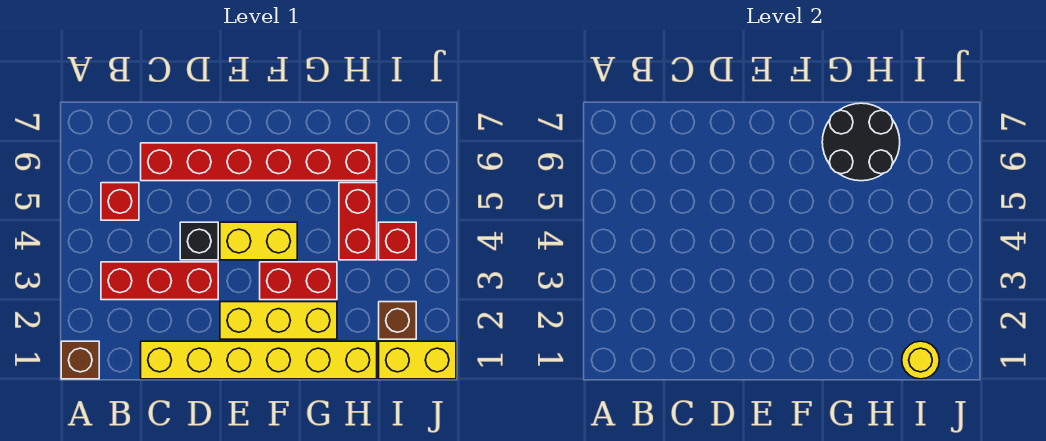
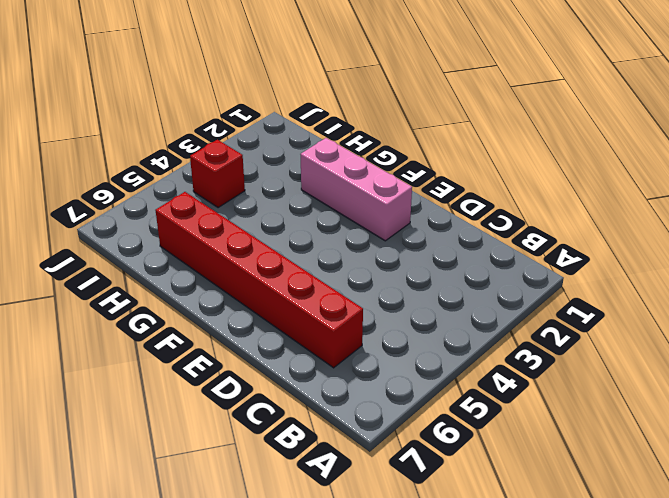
pink 1x3 brick [301,138,412,241] -> yellow 1x3 brick [220,302,337,339]
none -> brown 1x1 brick [61,341,99,379]
none -> red 1x3 brick [101,262,218,300]
none -> red 1x1 brick [101,183,139,220]

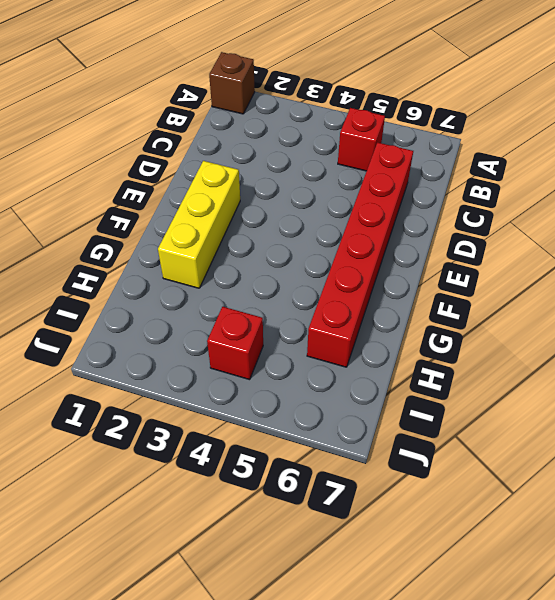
none -> red 1x3 brick [101,262,218,300]
none -> yellow 1x6 brick [141,341,377,379]
none -> black 1x1 brick [180,222,218,260]

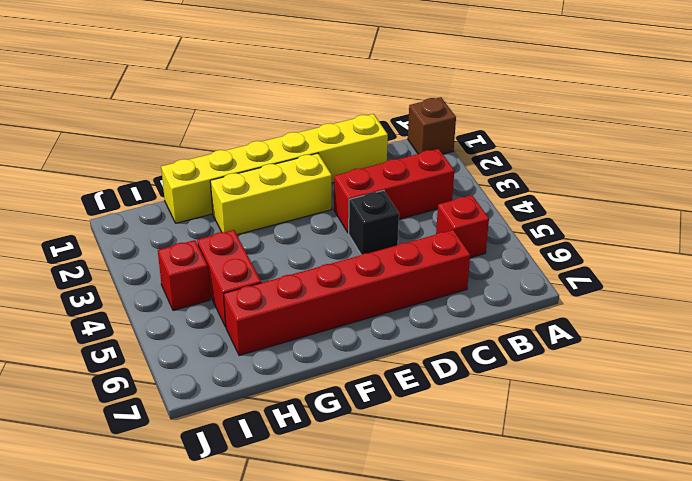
none -> yellow 1x2 brick [220,222,297,260]
none -> red 1x2 brick [260,262,337,300]
none -> yellow 1x2 brick [379,341,456,379]

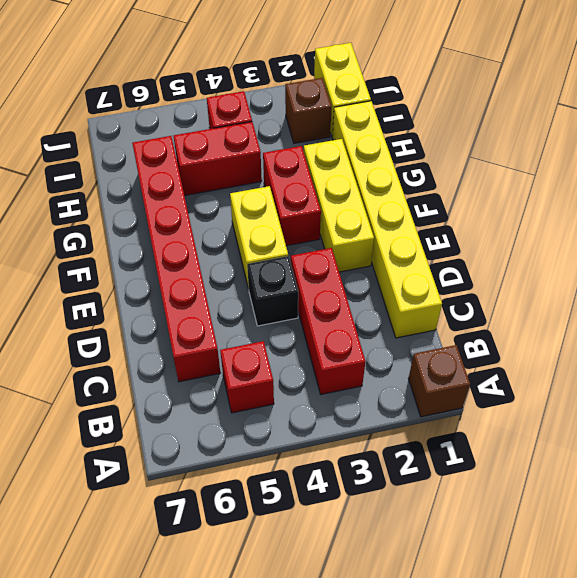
none -> black 2x2 round brick [822,103,900,181]
none -> yellow 1x1 round brick [902,341,939,379]

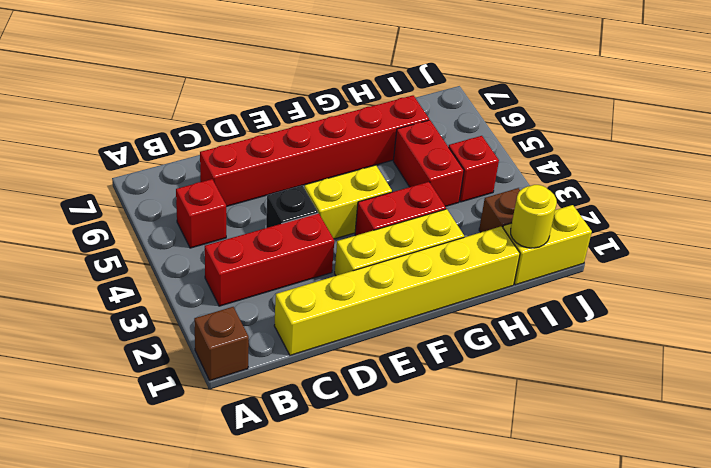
none -> black 2x2 round brick [822,103,900,181]

